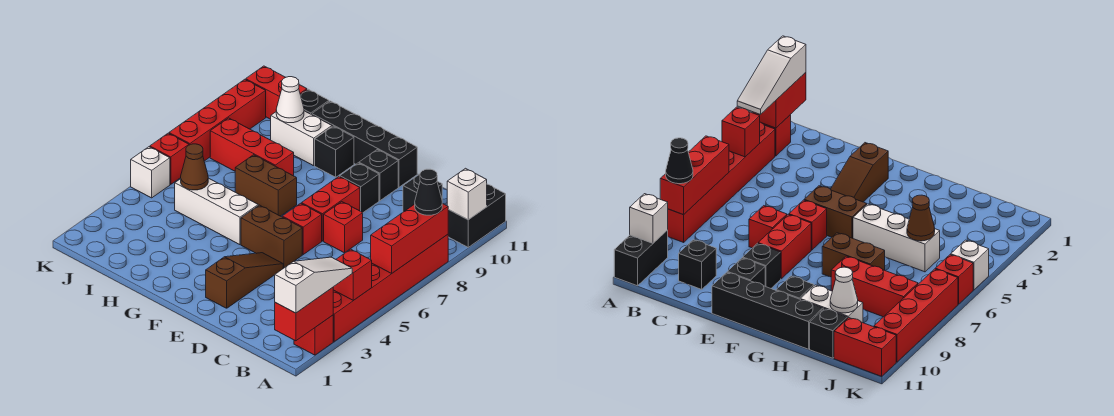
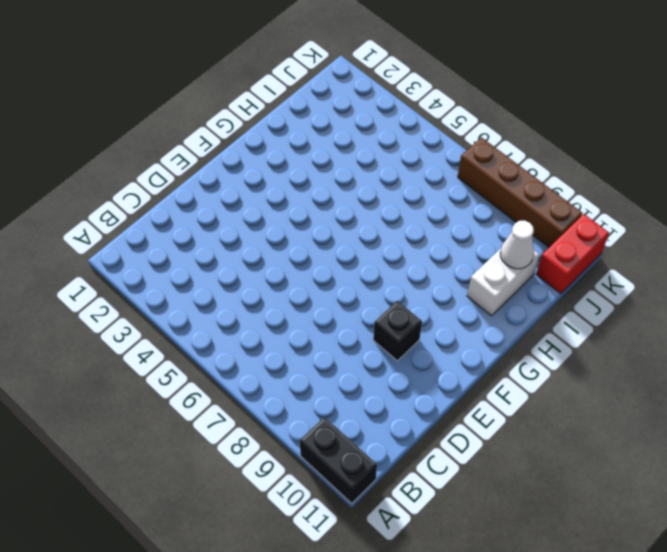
brown 1x4 brick [458,137,582,247] -> red 1x4 brick [169,79,266,161]
none -> red 1x1 brick [294,315,333,355]
none -> red 1x6 brick [333,235,448,342]
none -> black 1x1 brick [403,174,442,212]
none -> red 1x1 brick [324,202,363,253]

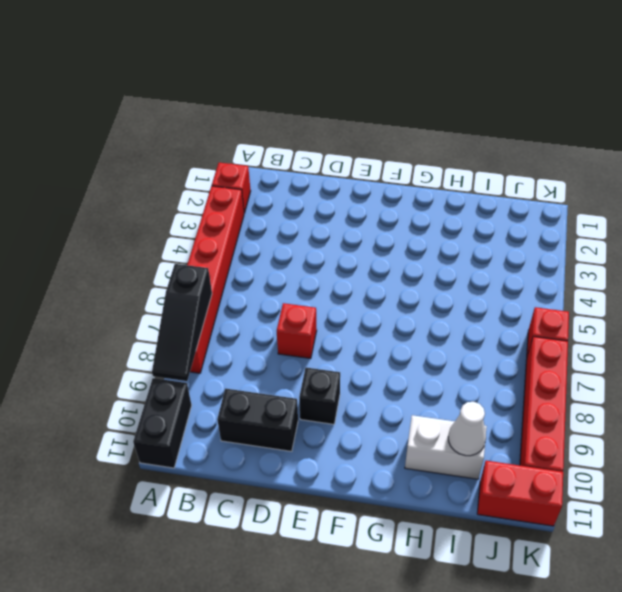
black 1x3 slope [152,264,212,381] -> red 1x3 brick [371,203,448,274]
black 1x2 brick [217,389,298,451] -> black 1x1 brick [403,174,442,212]
none -> brown 1x3 slope [206,253,283,308]
none -> brown 1x2 brick [241,205,302,268]
none -> red 1x1 brick [282,203,322,254]
none -> red 1x2 brick [301,177,360,241]

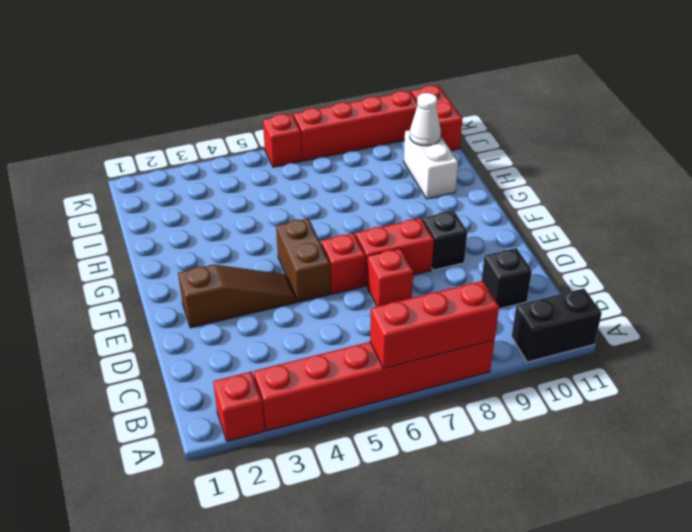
none -> black 1x1 brick [359,150,398,201]
none -> black 1x4 brick [312,101,417,187]
none -> white 1x3 brick [175,178,258,245]
none -> brown 1x2 brick [235,155,297,216]

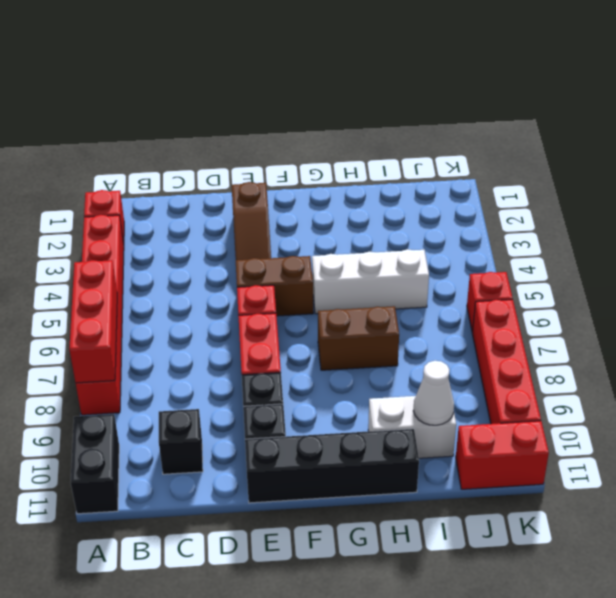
none -> red 1x1 brick [324,202,363,253]
none -> black 1x1 brick [315,126,354,177]
none -> red 1x3 brick [210,118,294,176]
none -> black 1x1 brick [301,89,329,115]

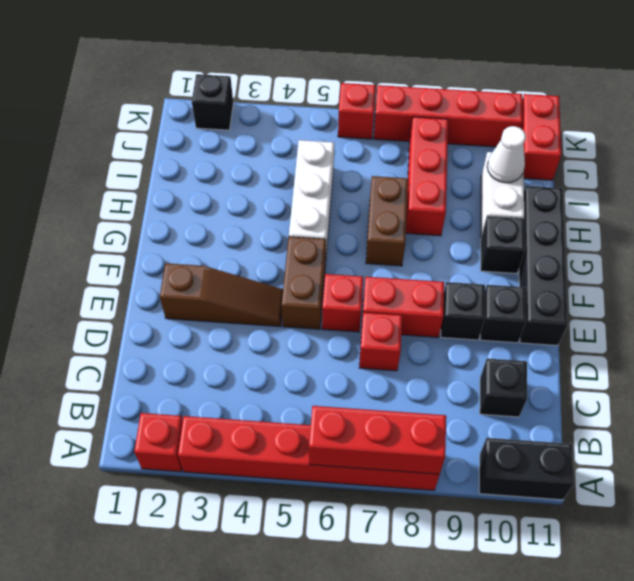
black 1x1 brick [192,74,233,130] -> black 1x1 brick moved to [301,89,329,115]
none -> white 1x1 brick [131,147,170,198]
none -> red 1x2 brick [275,288,333,341]
none -> red 1x1 brick [333,249,372,300]
none -> white 1x1 brick [447,168,487,220]

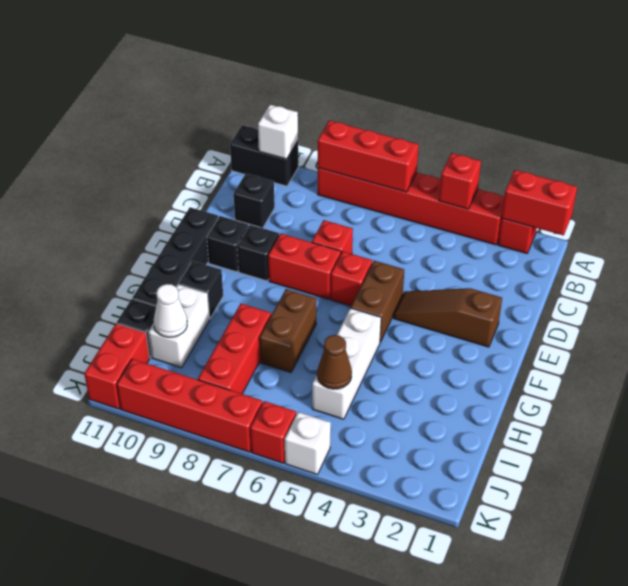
none -> white 1x3 slope [275,257,352,313]
none -> black 1x1 cone [415,169,442,215]

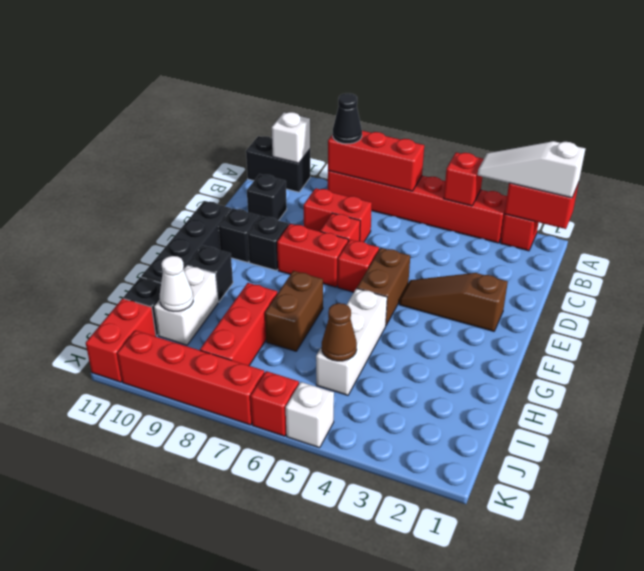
red 1x2 brick [304,188,372,242] -> none

